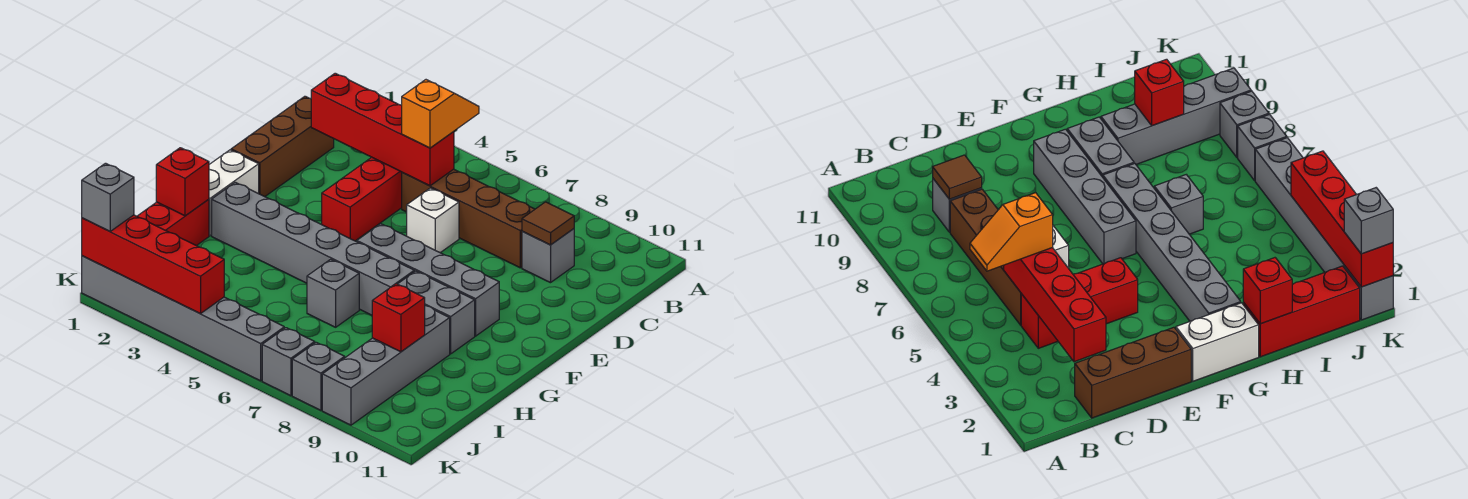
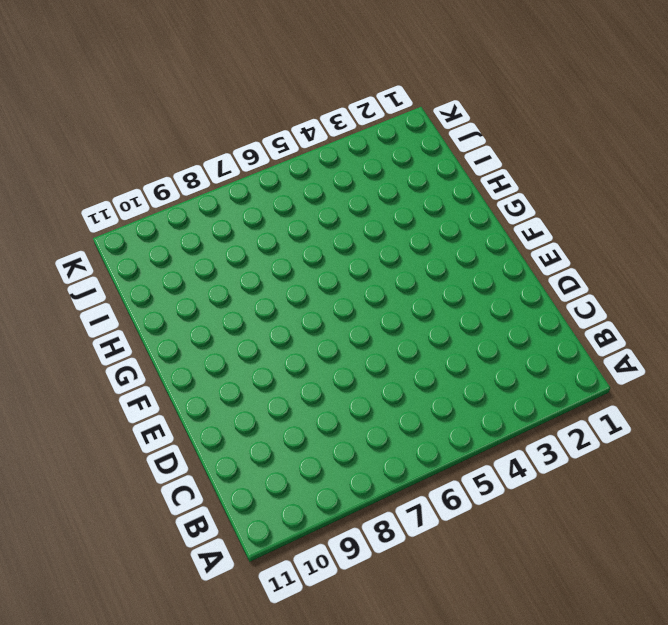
none -> brown 1x3 brick [231,96,334,197]
none -> red 1x3 brick [322,157,402,241]
none -> brown 1x4 brick [402,169,535,268]

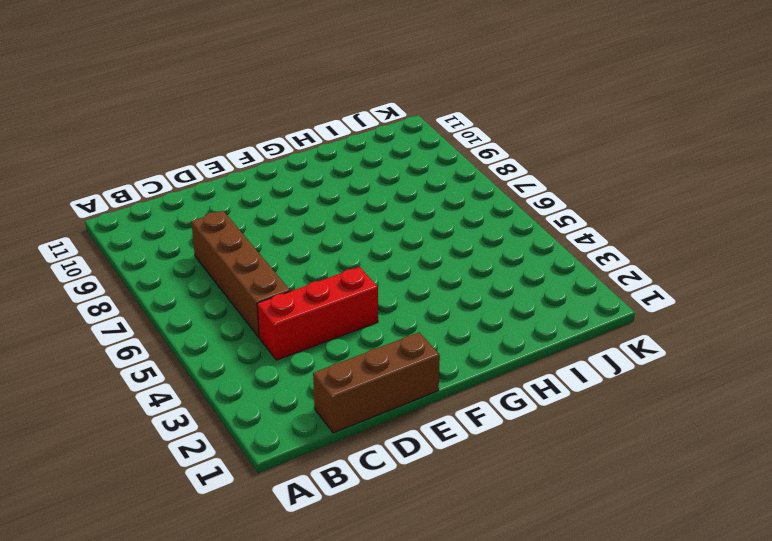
none -> grey 1x1 brick [522,229,574,283]
none -> white 1x1 brick [407,188,459,253]
none -> white 1x2 brick [209,150,259,236]

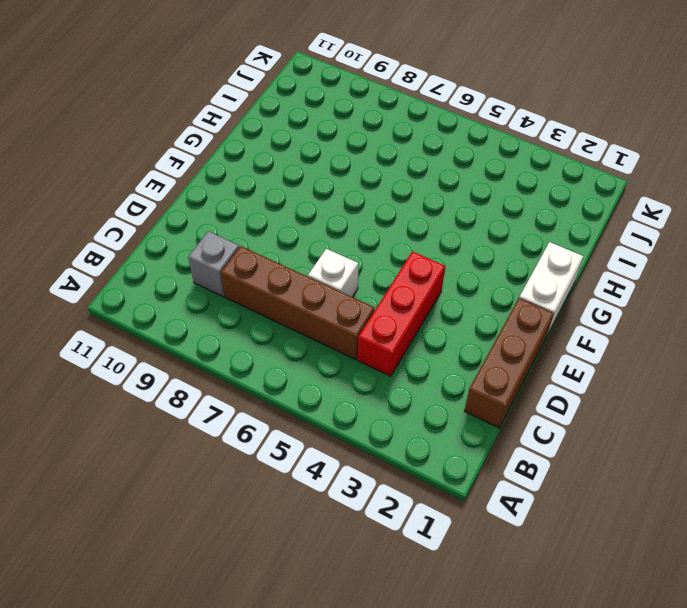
none -> grey 1x4 brick [357,224,499,336]
none -> grey 1x6 brick [212,182,414,315]
none -> grey 1x2 brick [398,271,475,354]

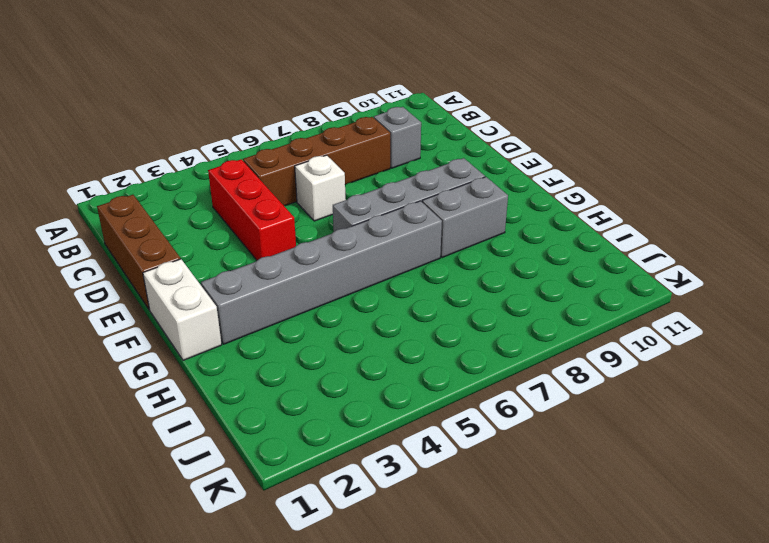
none -> red 1x3 brick [137,199,209,246]
none -> grey 1x1 brick [307,259,359,327]
none -> grey 1x4 brick [322,306,450,425]

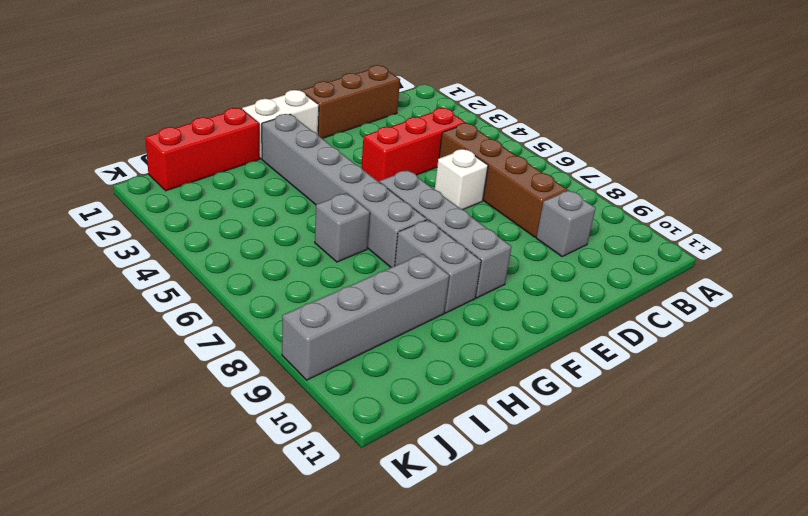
none -> grey 1x6 brick [82,256,284,381]
none -> grey 1x1 brick [262,328,315,396]
none -> grey 1x1 brick [292,342,345,410]

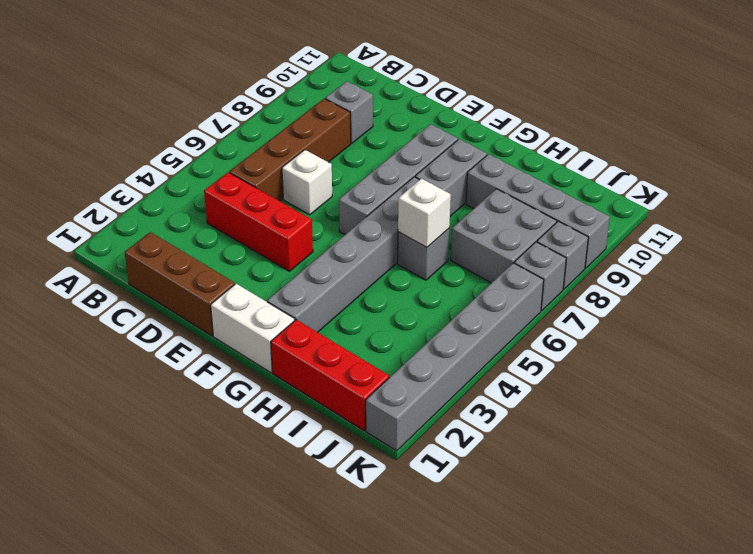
white 1x1 brick [398,179,451,247] -> none
grey 2x2 brick [451,189,557,283] -> none
none -> red 1x4 brick [311,73,454,186]
none -> brown 1x1 tile [522,202,574,245]
none -> red 1x1 brick [156,148,209,216]

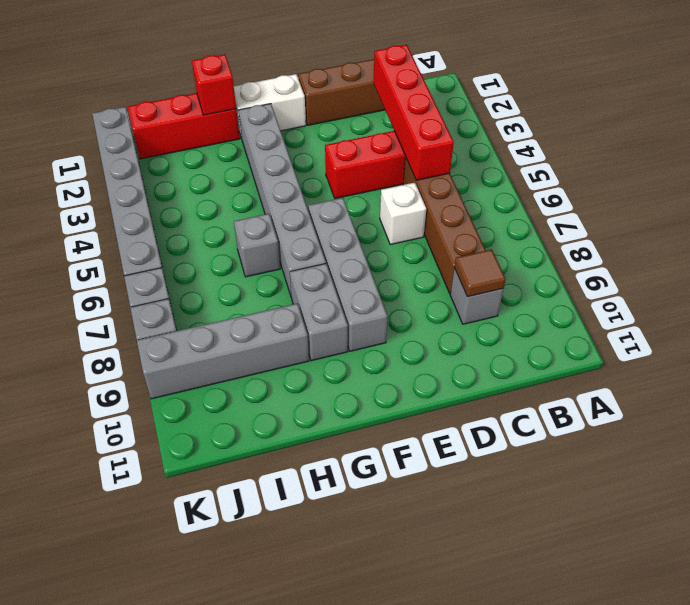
none -> red 1x1 brick [372,284,425,352]
none -> red 1x4 brick [82,215,224,314]
none -> orange 1x2 slope [402,80,479,148]

